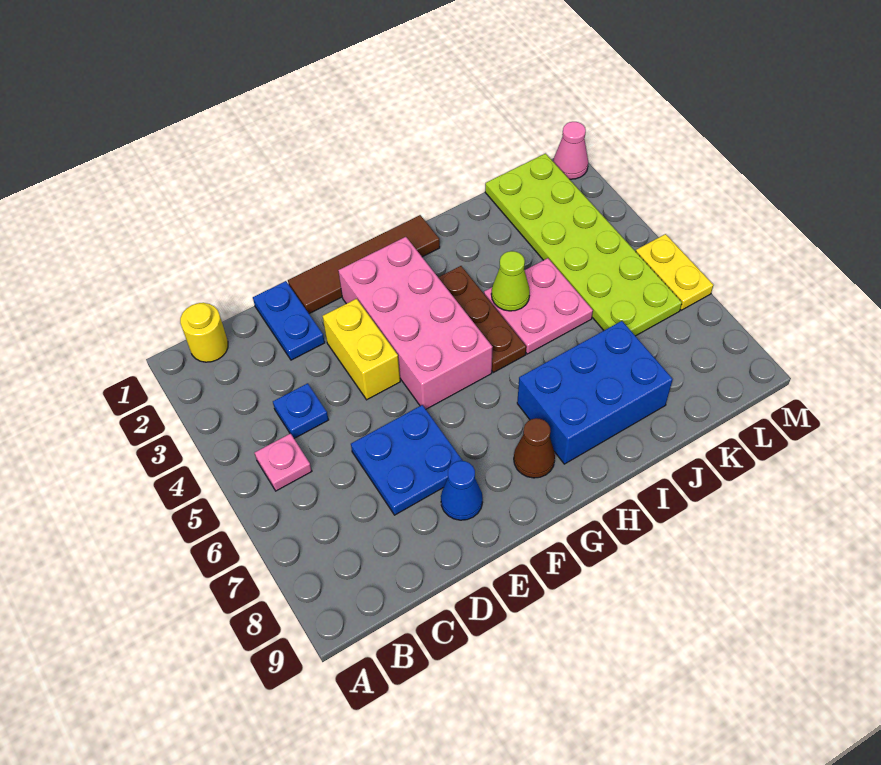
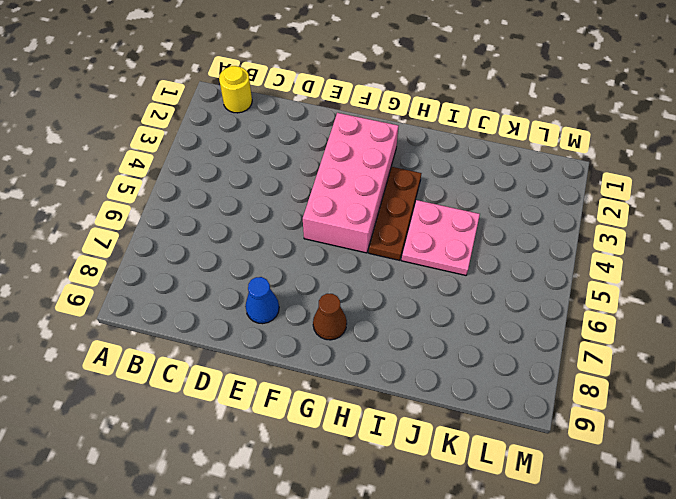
none -> pink 1x1 plate [255,434,312,491]
none -> blue 1x1 plate [273,383,329,438]
none -> blue 1x2 plate [253,281,325,360]

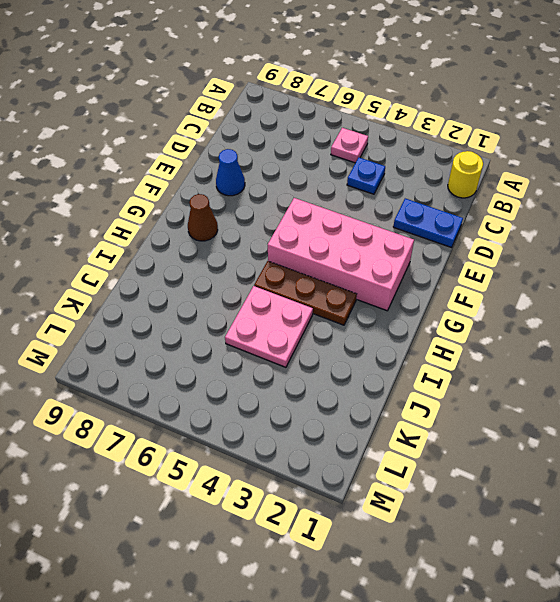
none -> blue 2x2 plate [351,405,463,515]
none -> brown 1x4 tile [288,215,440,314]
none -> yellow 1x2 brick [323,299,400,400]

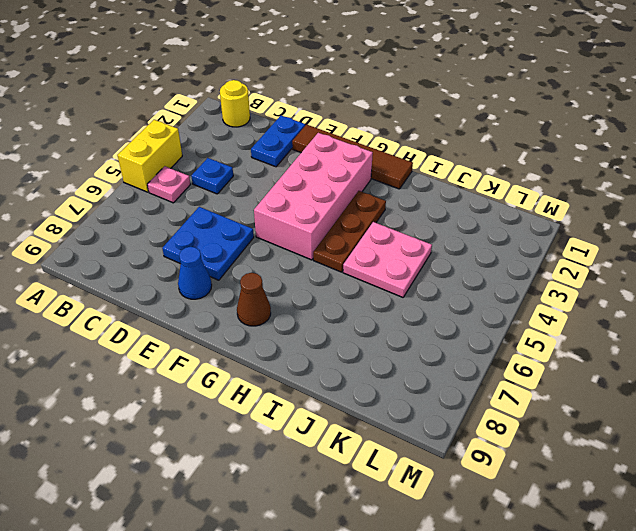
yellow 1x2 brick [117,120,182,192] -> yellow 1x2 brick moved to [323,299,400,400]
none -> blue 2x3 brick [517,321,673,464]
none -> lime 2x6 plate [485,154,682,336]
none -> pink 1x1 cone [553,122,588,179]

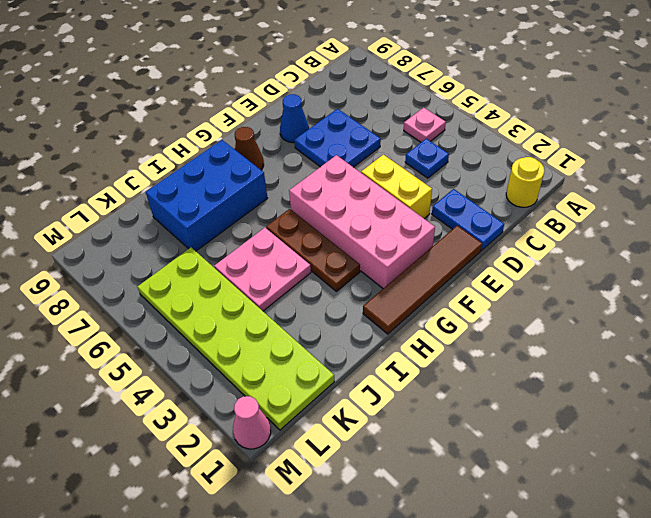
none -> yellow 1x2 plate [636,234,713,310]
none -> lime 1x1 cone [491,251,530,311]

